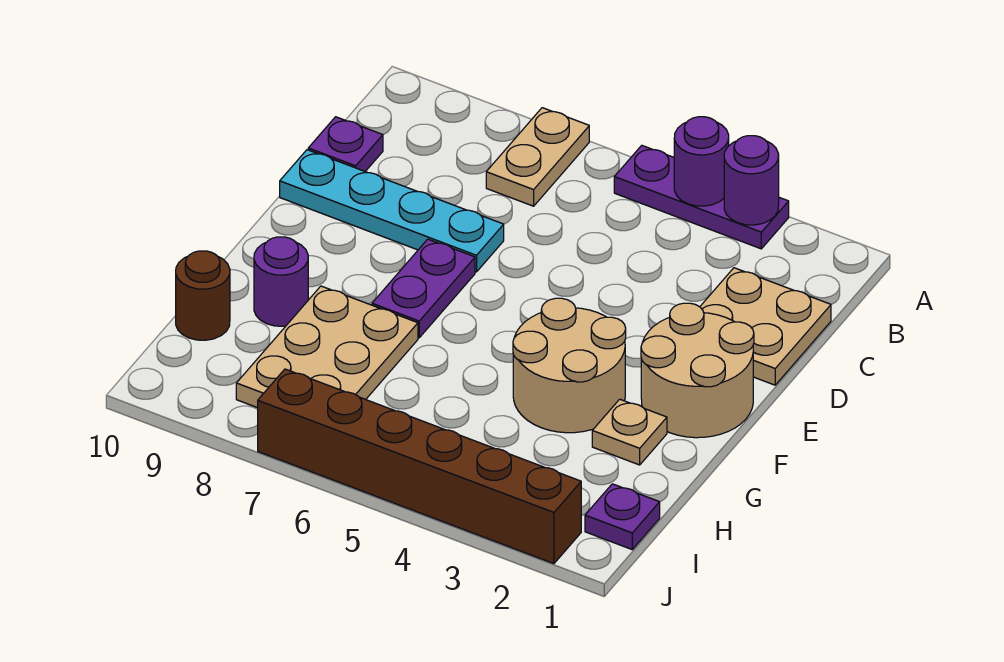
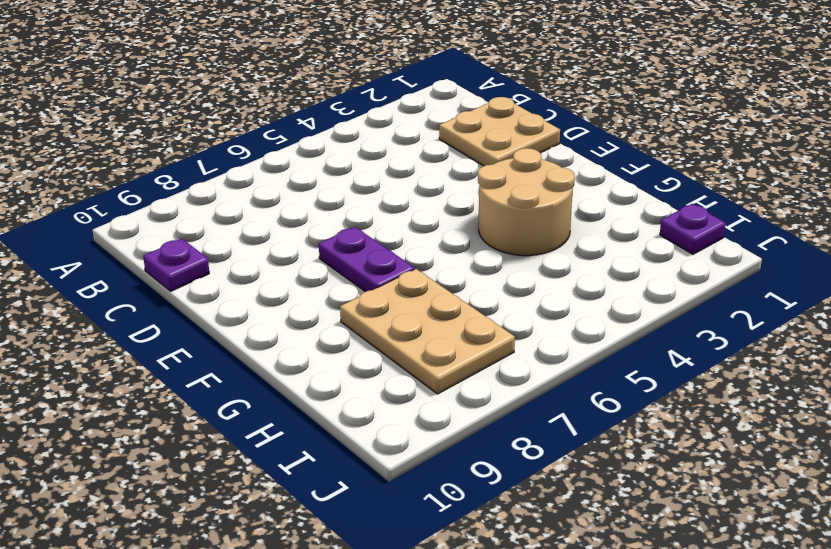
none -> purple 1x3 plate [614,145,789,249]
none -> tan 1x2 plate [486,108,589,206]
none -> cyan 1x4 plate [280,150,504,272]

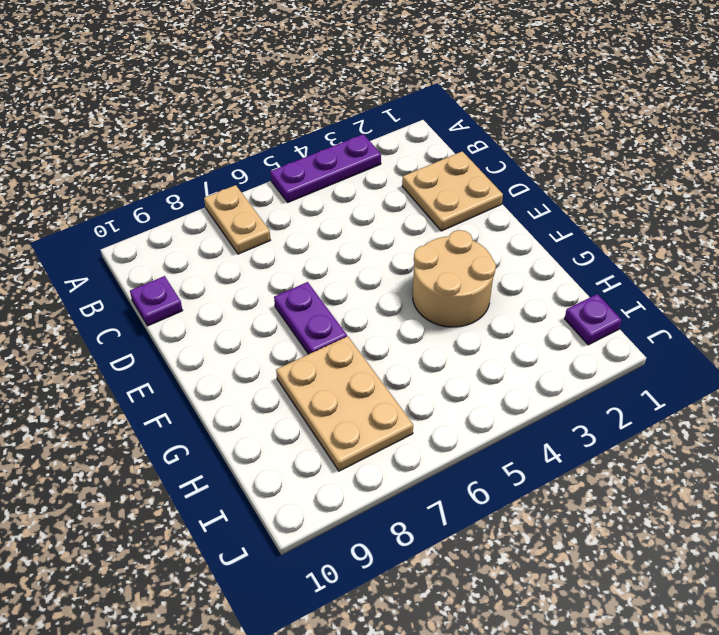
none -> cyan 1x4 plate [280,150,504,272]
none -> tan 2x2 round brick [641,303,754,438]
none -> tan 1x1 plate [592,399,667,465]

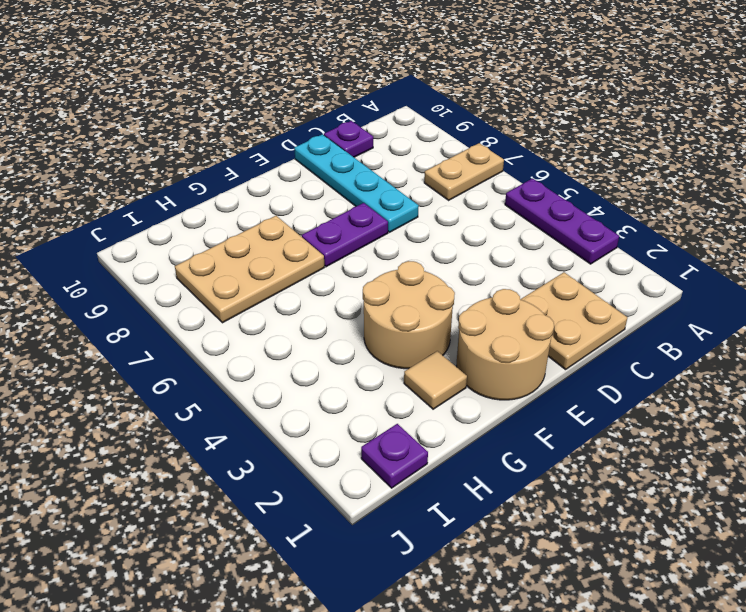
tan 1x1 tile [404,351,467,409] -> tan 1x1 plate [592,399,667,465]
none -> purple 1x1 round brick [254,237,308,326]
none -> brown 1x1 round brick [176,251,230,340]
none -> brown 1x6 brick [258,369,581,564]

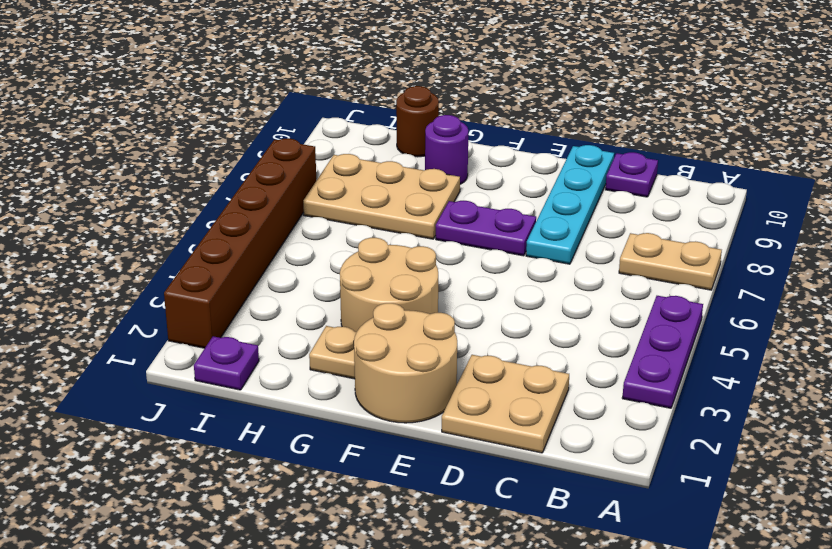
none -> purple 1x1 round brick [724,136,779,225]
none -> purple 1x1 round brick [674,117,729,206]

